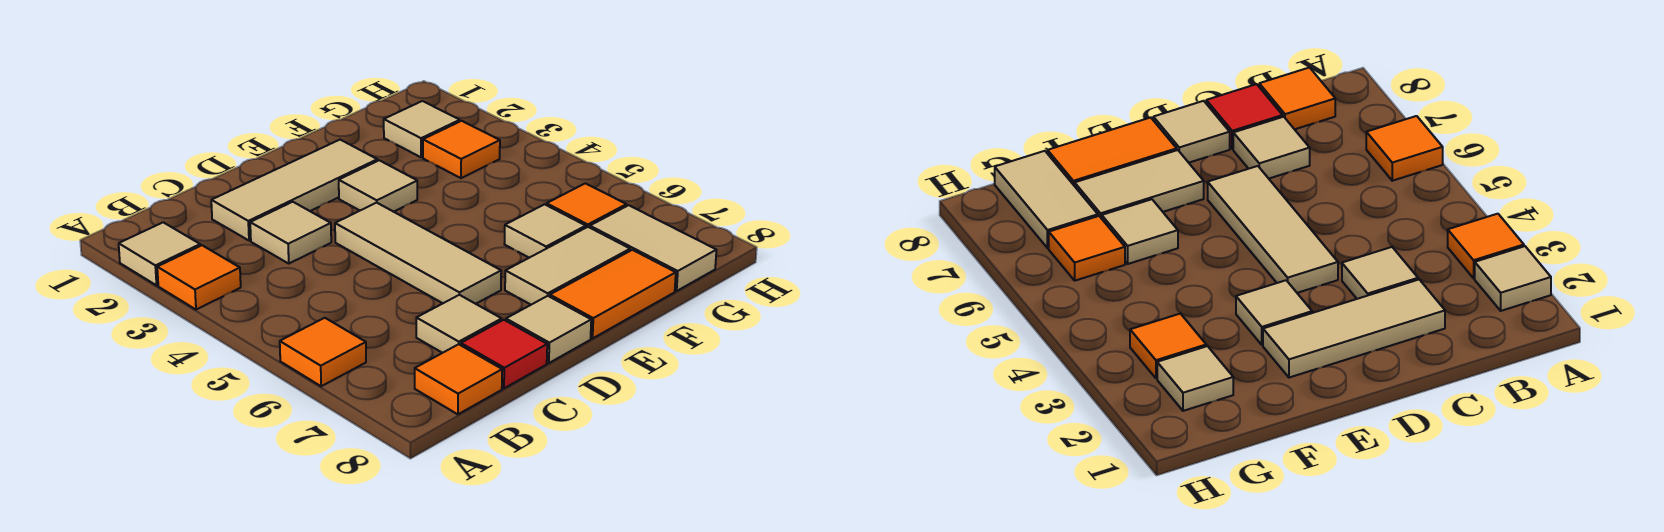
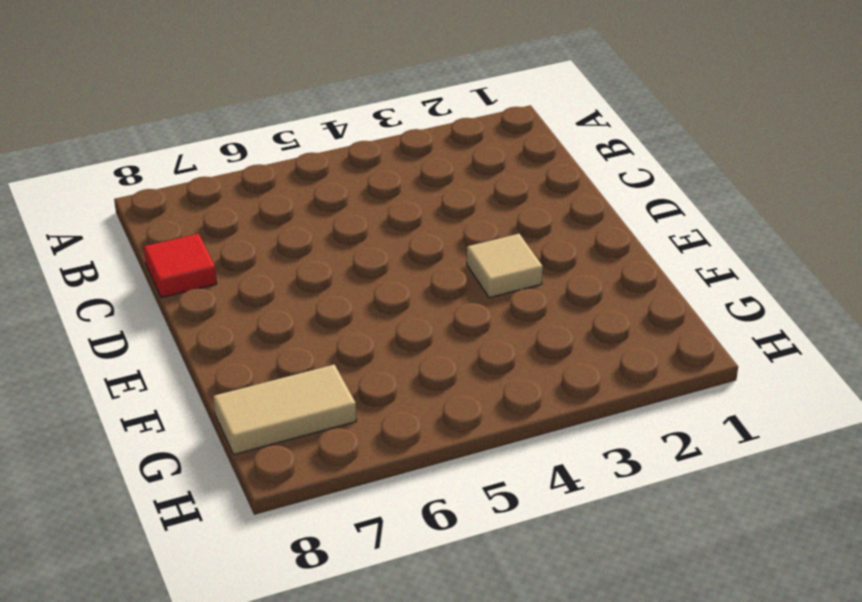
none -> tan 1x1 tile [119,222,200,285]
none -> orange 1x1 tile [157,245,241,310]
none -> orange 1x1 tile [280,318,366,386]

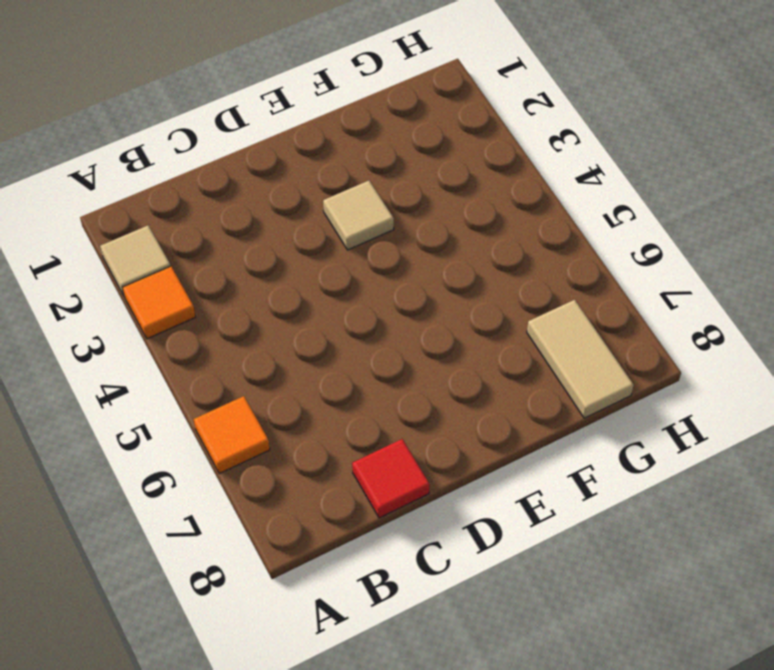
none -> orange 1x1 tile [415,344,502,414]
none -> tan 1x3 tile [211,140,377,241]
none -> tan 1x1 tile [250,202,331,263]

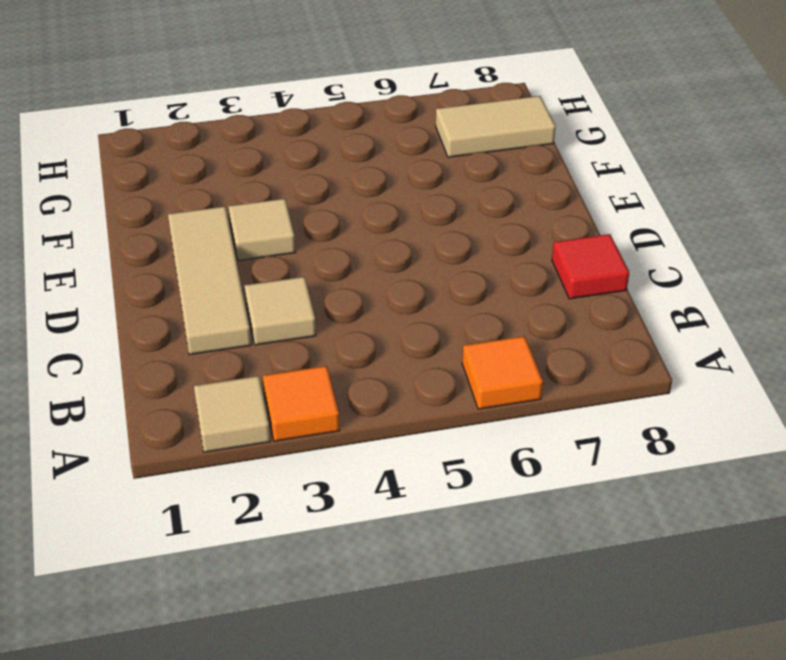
none -> orange 1x1 tile [415,344,502,414]
none -> tan 1x1 tile [416,295,502,353]
none -> tan 1x3 tile [335,203,501,304]

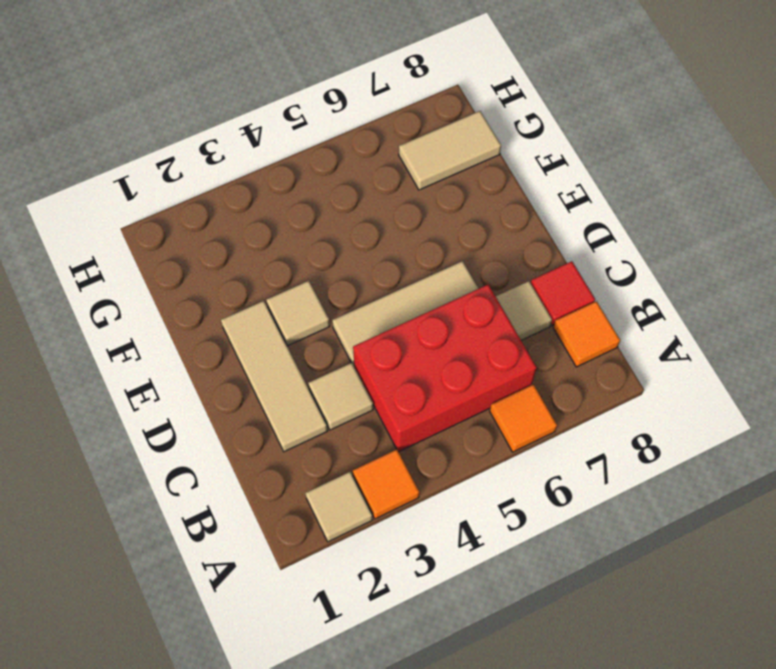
red 2x3 brick [353,285,537,452] -> none
none -> tan 1x1 tile [506,296,591,363]
none -> tan 1x2 tile [505,227,630,305]
none -> orange 1x2 tile [550,250,676,338]

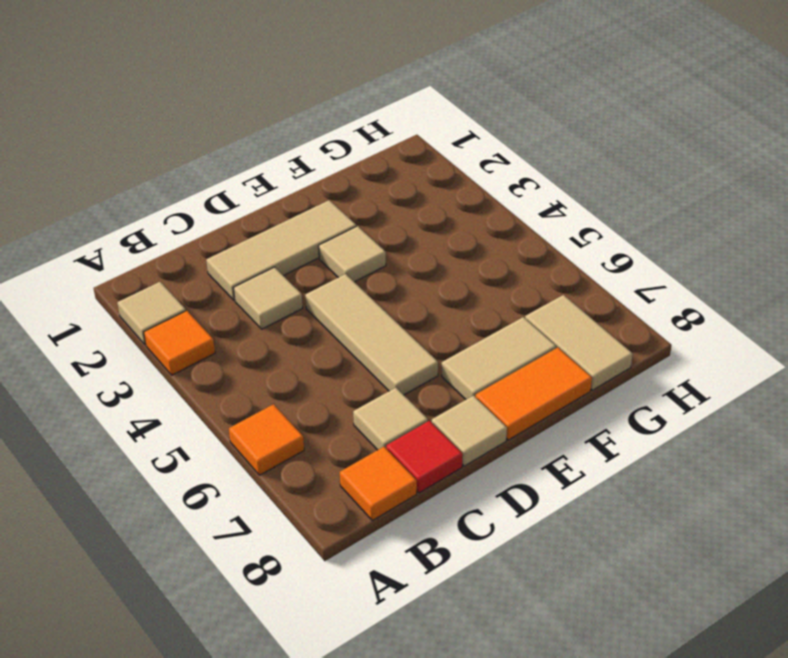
none -> tan 1x1 tile [504,204,586,258]
none -> tan 1x1 tile [384,101,460,157]
none -> orange 1x1 tile [423,121,500,178]

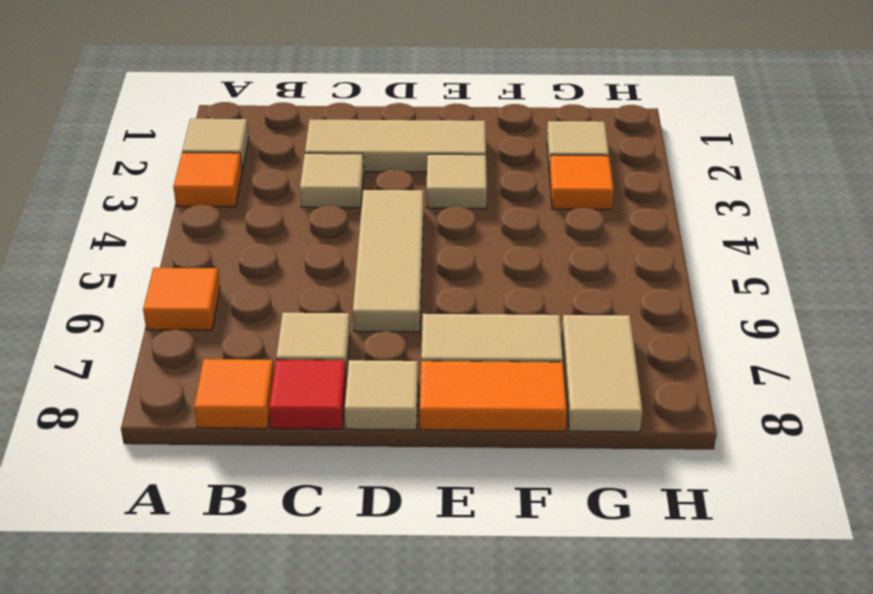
none -> tan 1x1 tile [504,204,586,258]
none -> orange 1x1 tile [547,183,627,228]

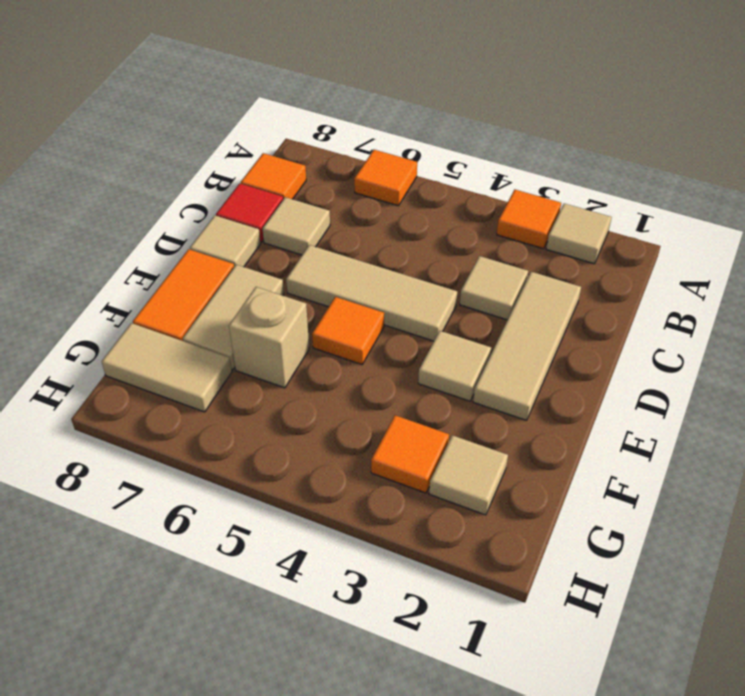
orange 1x1 tile [312,297,384,365] -> orange 1x1 tile moved to [547,183,627,228]
tan 1x1 brick [229,287,309,388] -> tan 1x1 tile [504,204,586,258]

